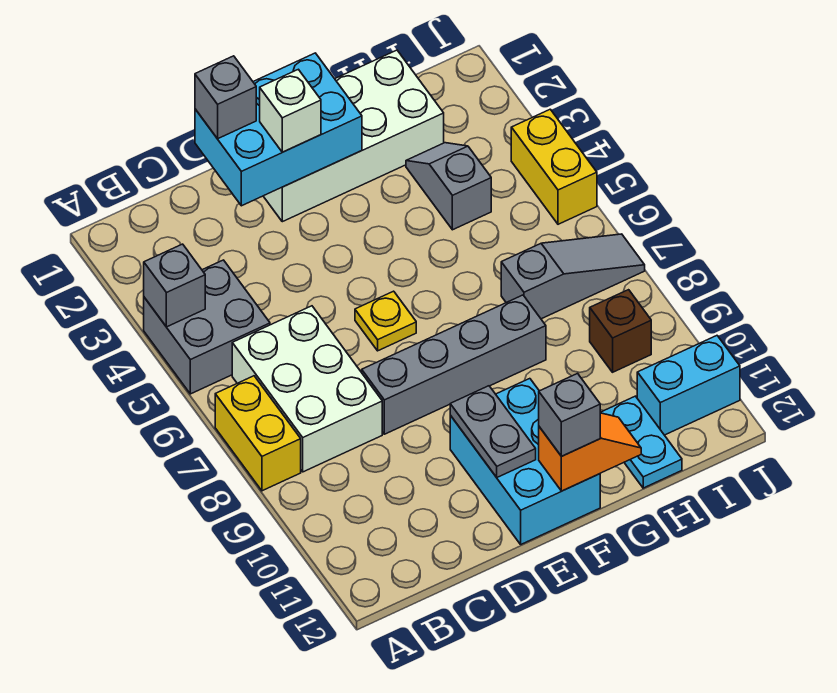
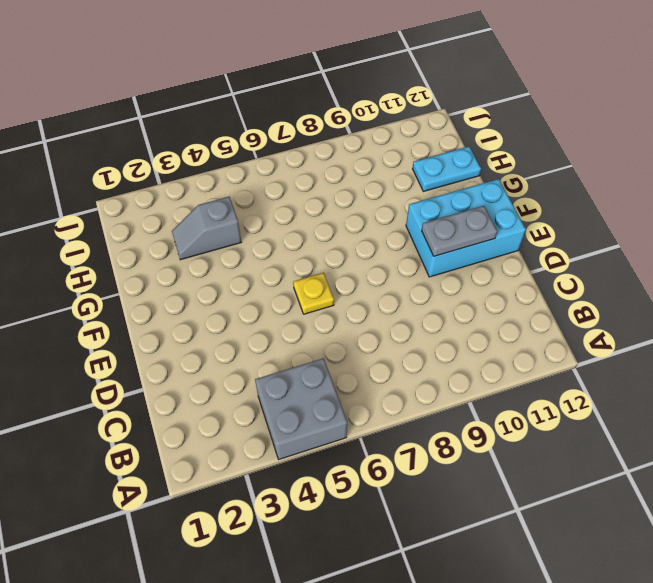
none -> yellow 1x2 brick [215,376,301,491]
none -> white 2x3 brick [232,306,382,472]
none -> grey 1x4 brick [362,295,546,434]

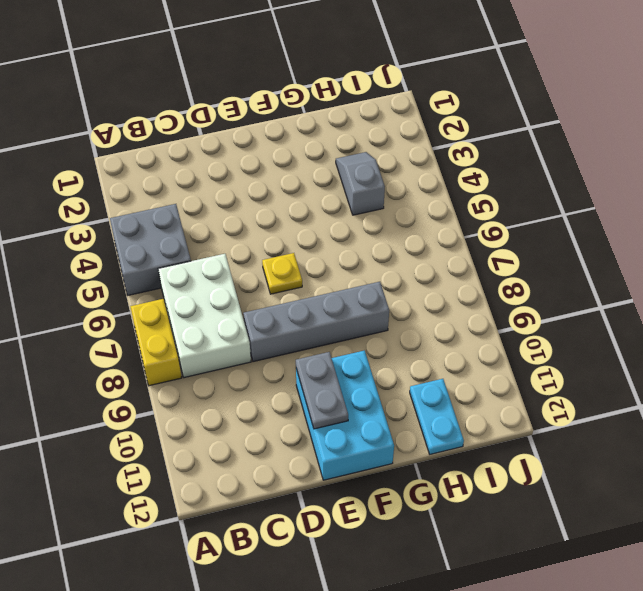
none -> white 2x4 brick [263,50,444,222]
none -> grey 1x3 slope [501,234,645,319]
none -> brown 1x1 brick [590,290,651,372]

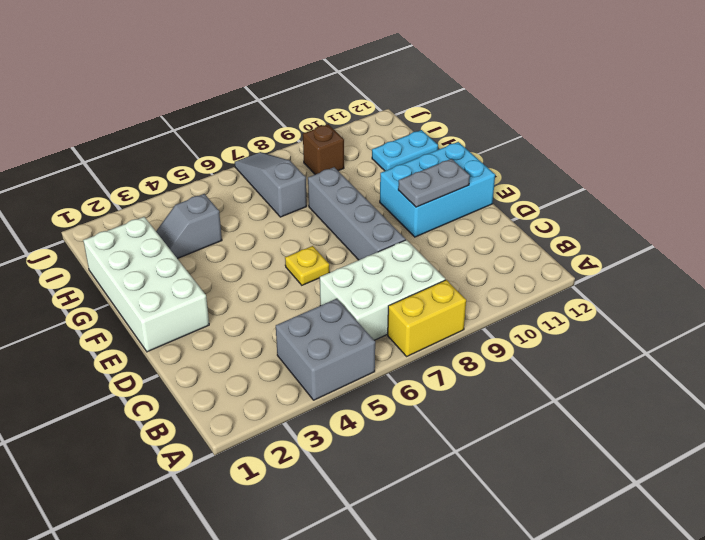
none -> cyan 1x2 brick [637,336,740,435]
none -> yellow 1x2 brick [511,109,597,224]
none -> grey 1x1 brick [144,244,205,327]

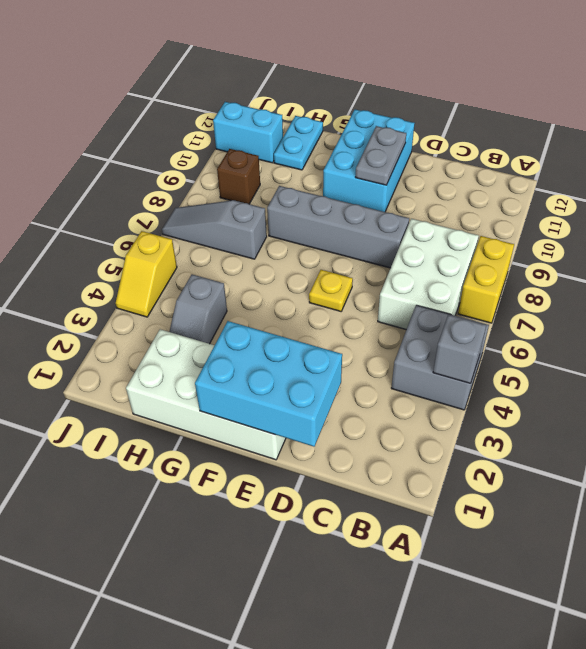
yellow 1x2 slope [116,231,177,317] -> yellow 1x2 brick [511,109,597,224]
none -> orange 1x2 slope [539,413,641,491]
none -> grey 1x1 brick [195,56,256,139]
none -> white 1x1 brick [260,69,321,152]

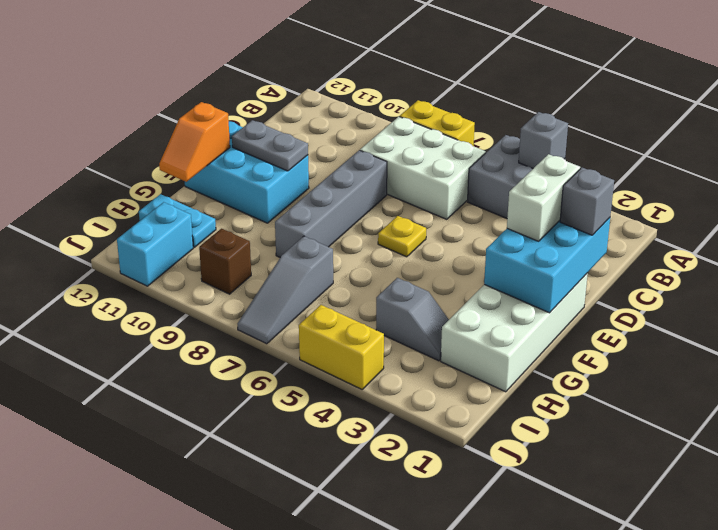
white 1x2 brick [507,154,580,241] -> white 1x1 brick [260,69,321,152]
none -> grey 1x1 brick [539,374,600,456]

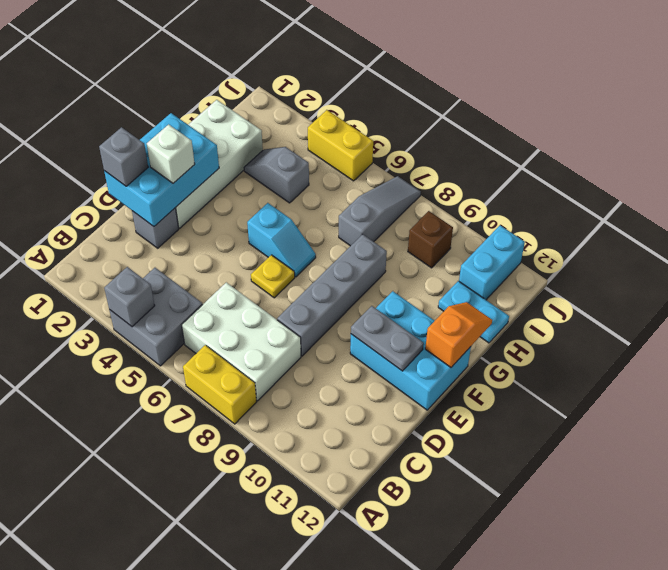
grey 1x1 brick [132,208,179,248] -> grey 1x1 brick moved to [539,374,600,456]
cyan 1x2 slope [247,203,316,277] -> none

